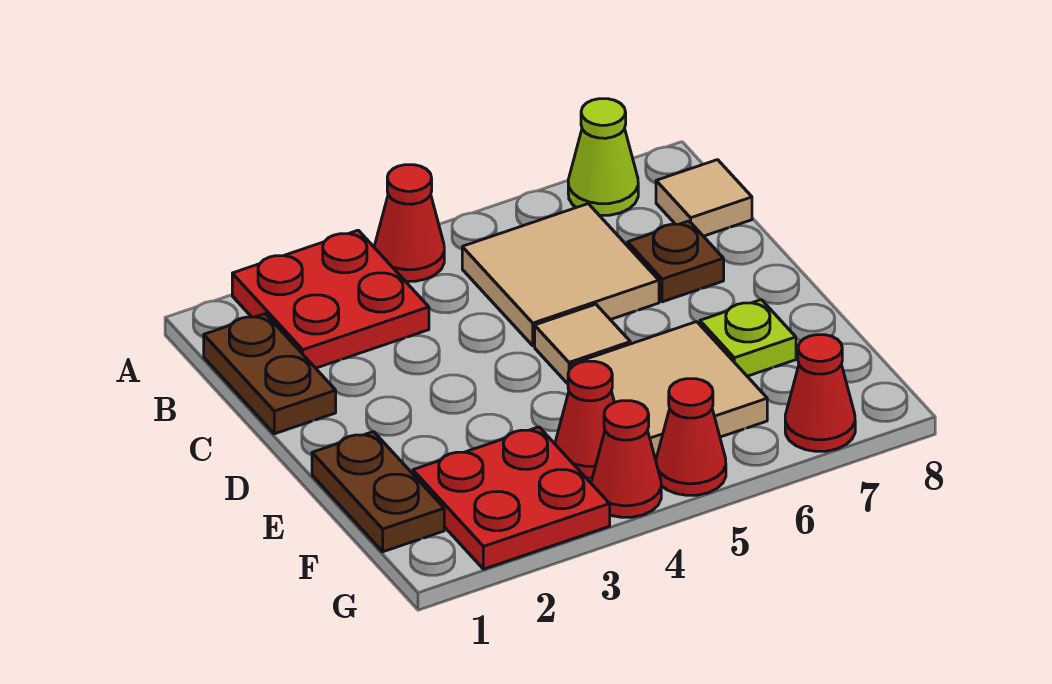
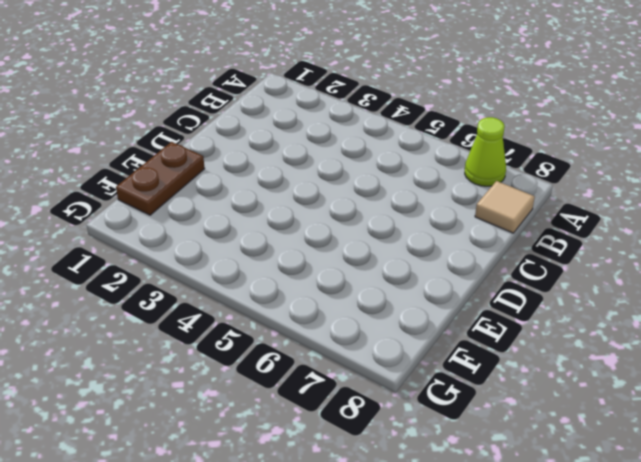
none -> red 2x2 plate [232,230,429,368]
none -> red 1x1 cone [374,165,444,281]
none -> brown 1x2 plate [204,314,336,434]

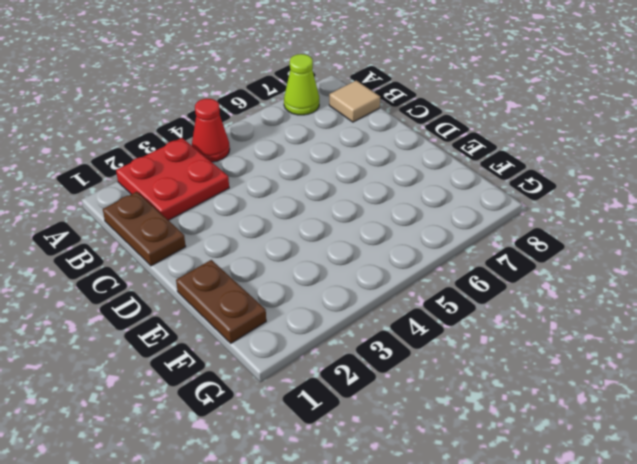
none -> tan 2x2 tile [462,204,659,346]
none -> brown 1x1 plate [628,221,724,302]
none -> tan 1x1 tile [535,304,630,384]

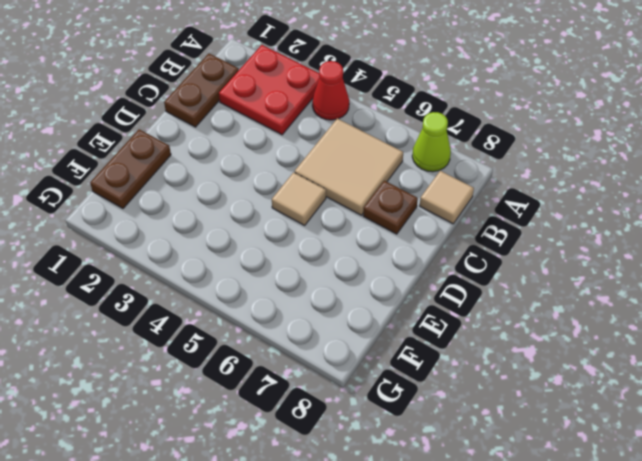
none -> tan 2x2 tile [571,322,767,459]
none -> lime 1x1 plate [700,300,796,376]
none -> red 2x2 plate [413,427,610,569]

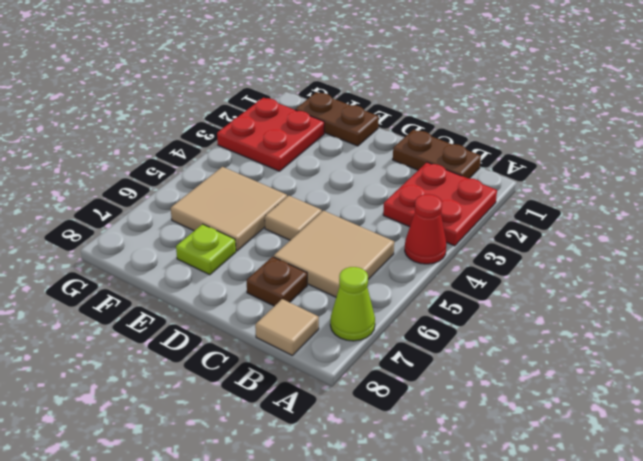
none -> red 1x1 cone [555,361,614,478]
none -> red 1x1 cone [591,401,661,517]
none -> red 1x1 cone [656,379,726,495]

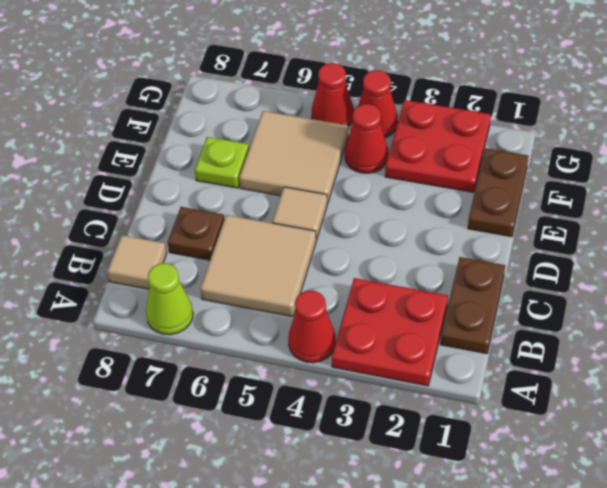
none -> red 1x1 cone [785,335,855,451]

